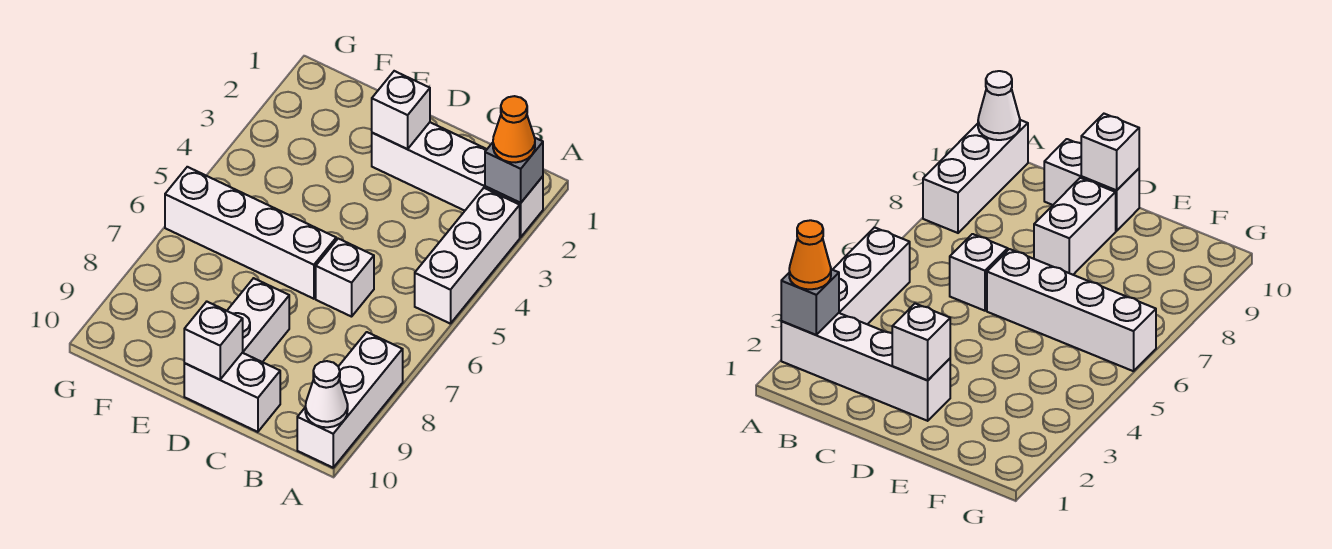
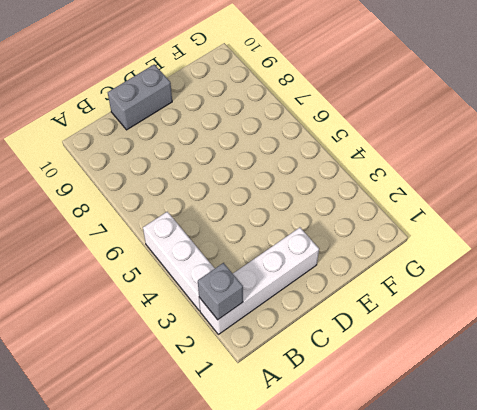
grey 1x2 brick [108,64,172,130] -> white 1x2 brick [184,353,280,432]
none -> white 1x3 brick [297,332,403,468]
none -> white 1x1 brick [316,239,374,317]
none -> white 1x4 brick [165,167,336,299]

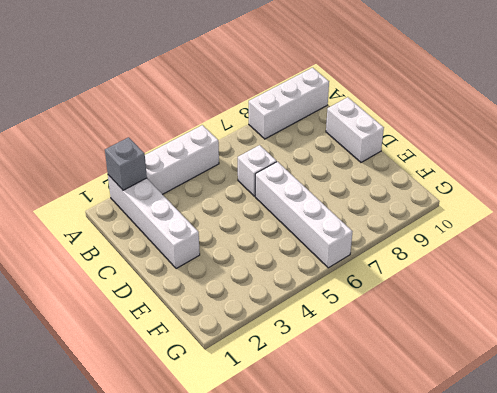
none -> white 1x2 brick [227,278,289,362]
none -> white 1x1 cone [305,361,348,427]
none -> white 1x1 brick [372,71,430,149]

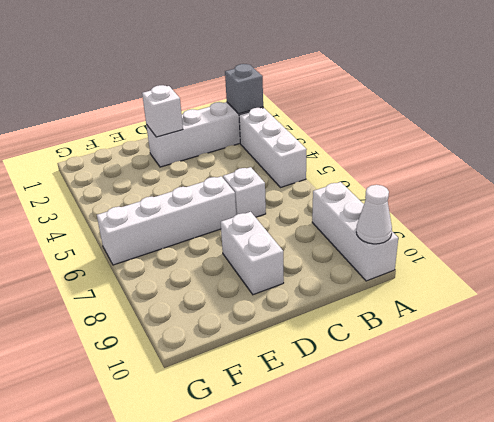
none -> white 1x2 brick [184,353,280,432]
none -> white 1x1 brick [184,302,243,379]
none -> orange 1x1 cone [493,96,535,162]

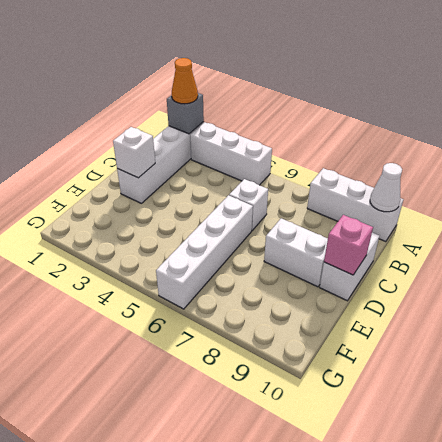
pink 1x1 brick [324,215,373,275] -> white 1x1 brick [184,302,243,379]

